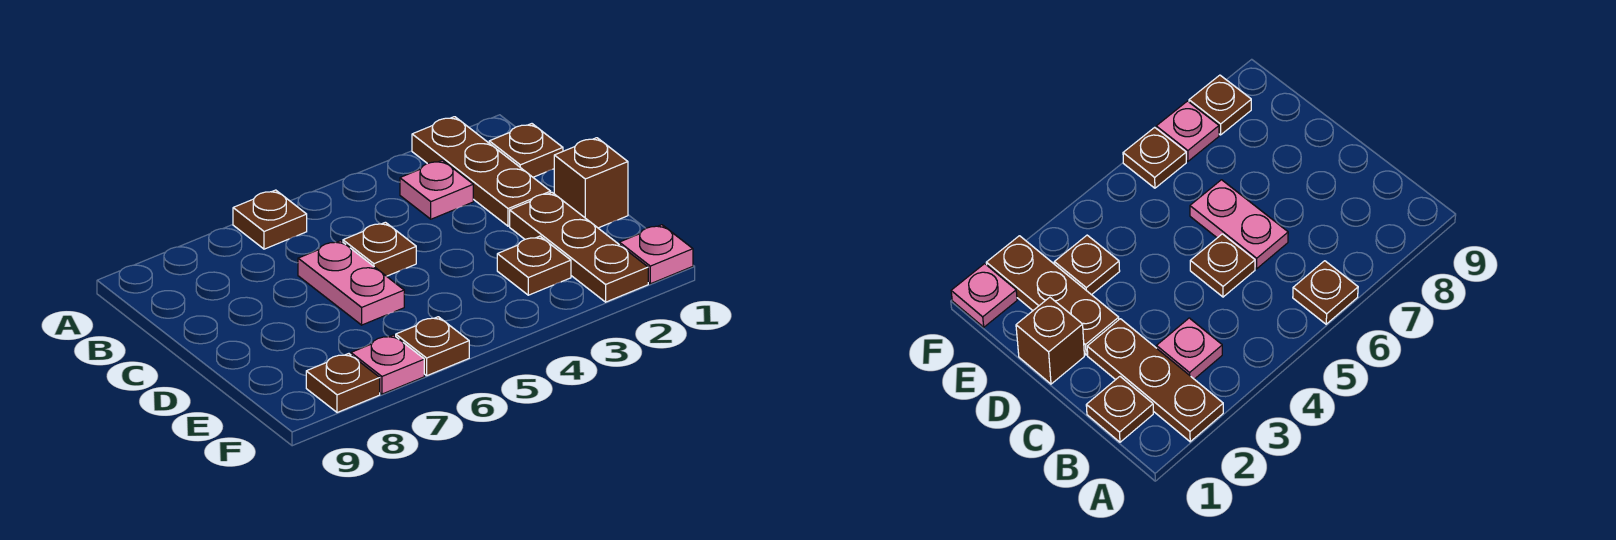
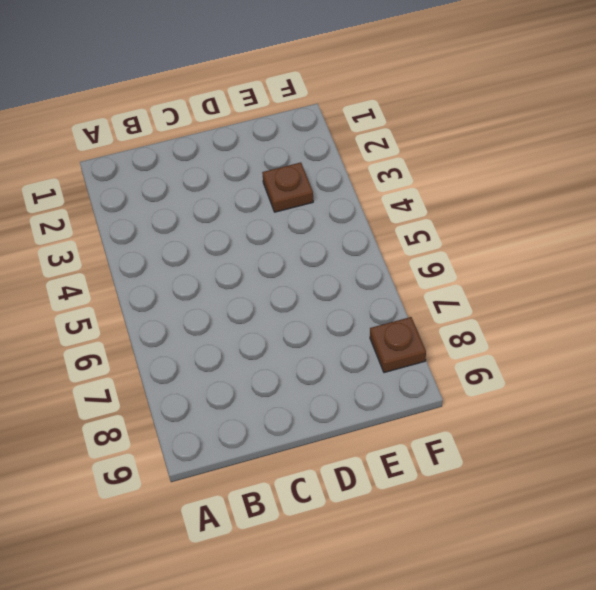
none -> brown 1x3 plate [412,117,551,226]
none -> brown 1x1 plate [233,190,307,249]
none -> brown 1x1 plate [489,124,563,177]

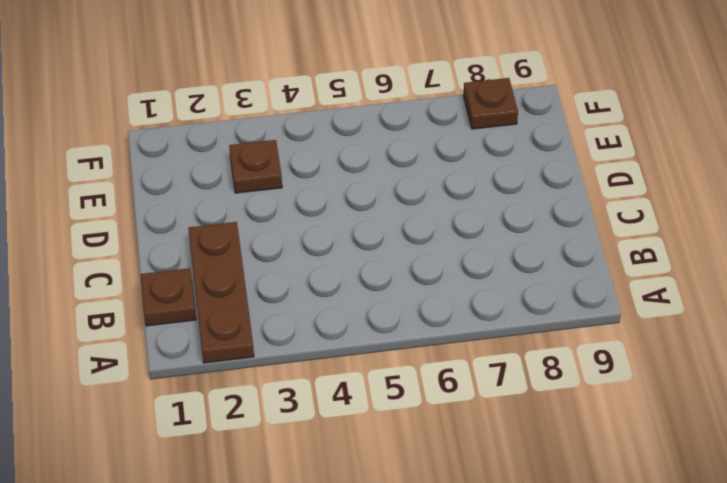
none -> brown 1x1 plate [233,190,307,249]
none -> pink 1x1 plate [400,160,473,219]
none -> brown 1x1 plate [343,222,416,276]

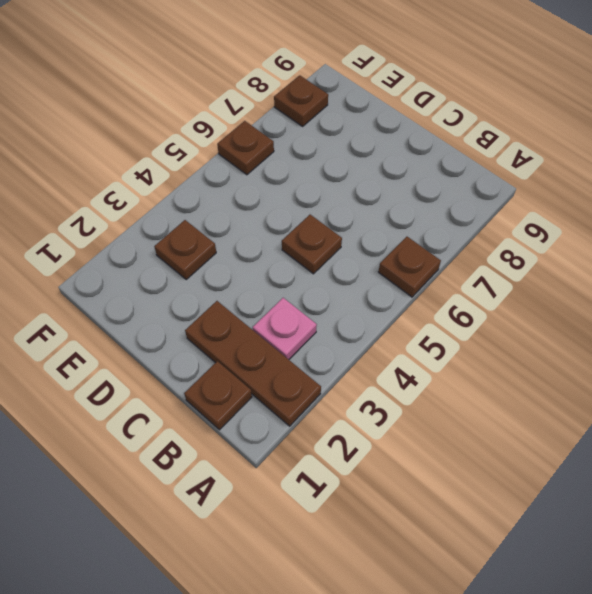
none -> pink 1x2 plate [298,241,404,325]
none -> brown 1x1 brick [554,138,628,228]
none -> brown 1x3 plate [510,193,648,302]

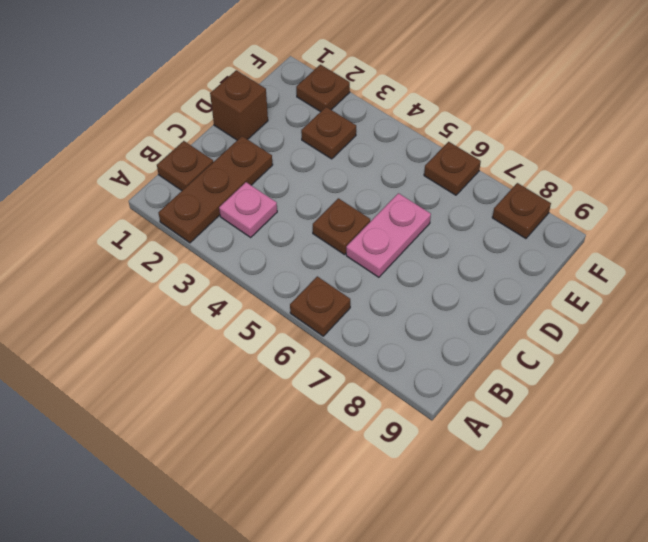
brown 1x1 plate [296,65,350,112] -> brown 1x3 plate [510,193,648,302]
none -> pink 1x1 plate [619,225,693,284]
none -> pink 1x1 plate [351,335,424,394]

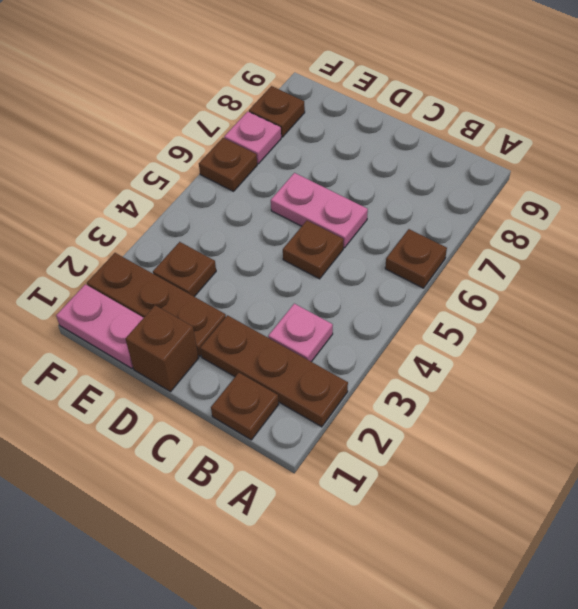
pink 1x2 plate [56,284,143,369] -> pink 1x1 plate [619,225,693,284]

